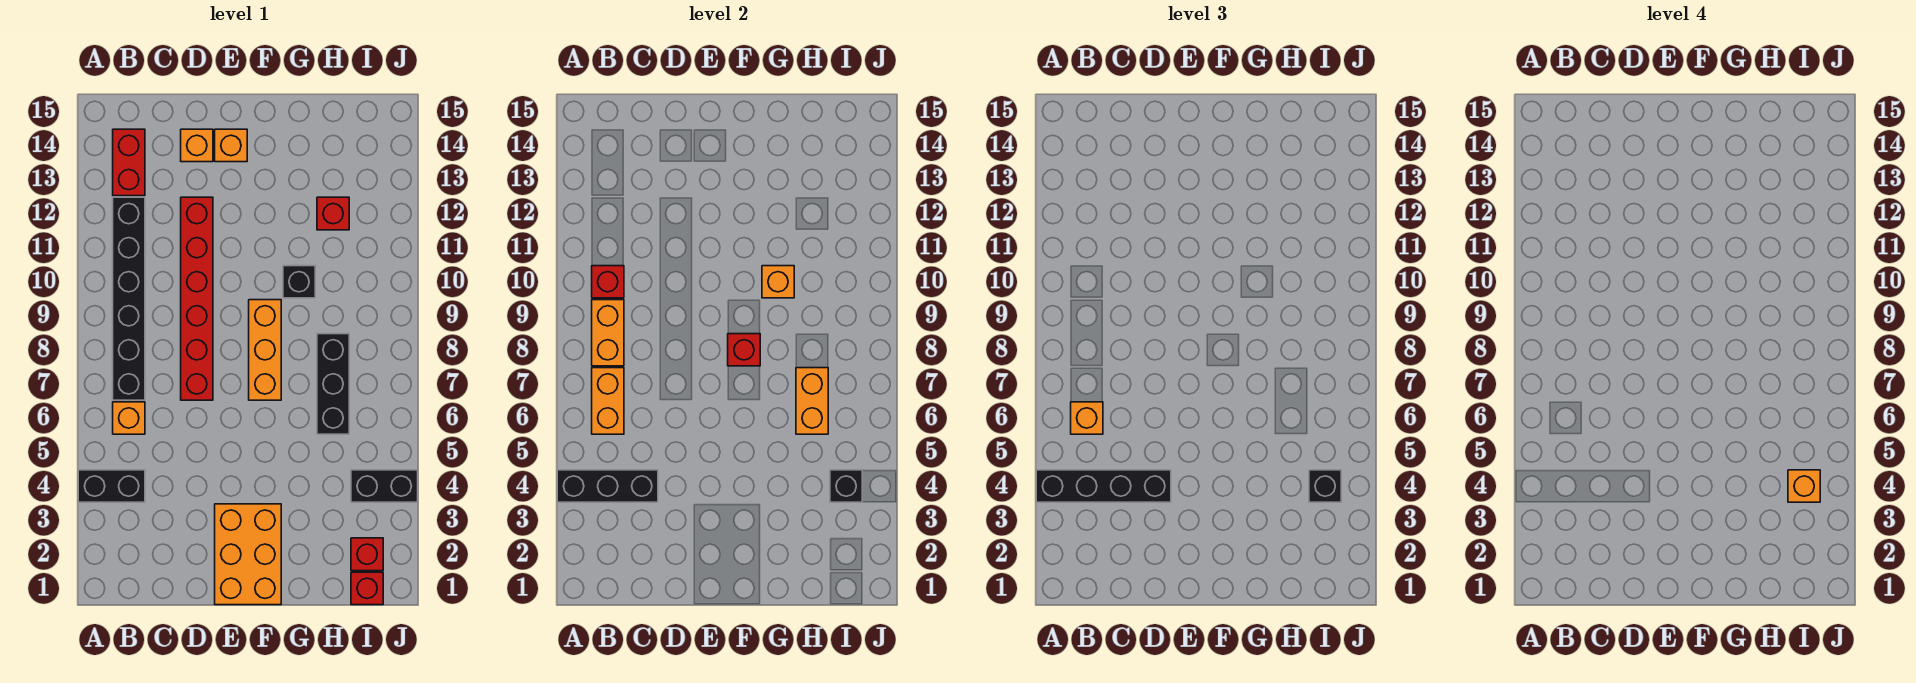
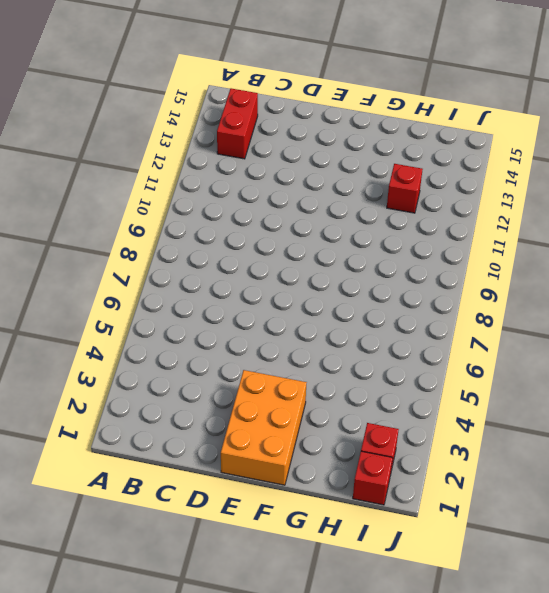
none -> black 1x2 brick [78,470,145,502]
none -> orange 1x1 brick [113,402,145,434]
none -> black 1x6 brick [113,197,145,400]

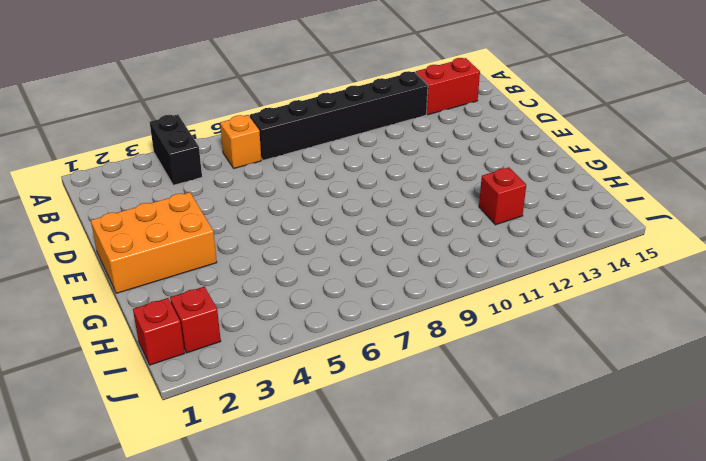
none -> red 1x6 brick [181,197,213,400]
none -> orange 1x1 brick [181,129,213,162]
none -> orange 1x1 brick [215,129,247,162]

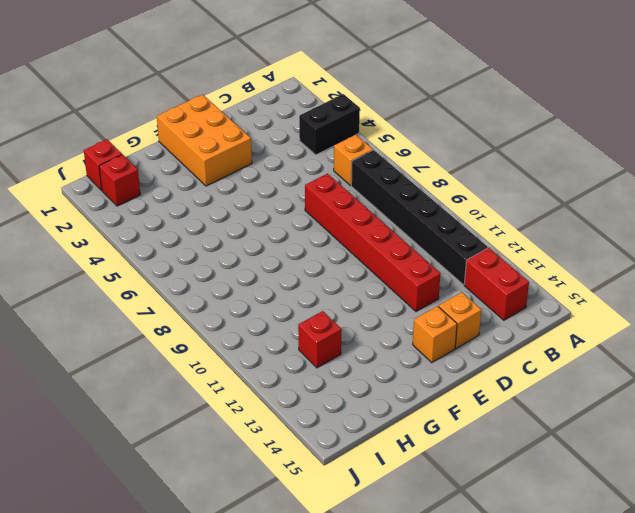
none -> orange 1x3 brick [249,300,281,400]
none -> black 1x1 brick [283,266,315,298]
none -> black 1x3 brick [317,334,349,434]

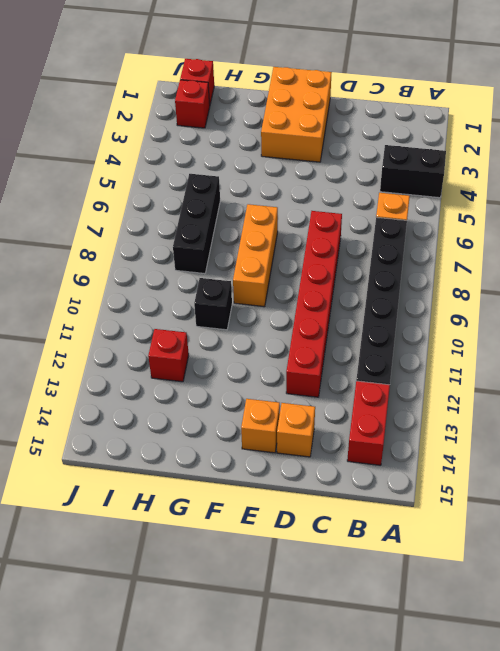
none -> black 1x2 brick [351,470,418,502]
none -> black 1x3 brick [557,470,658,502]
none -> orange 1x2 brick [592,368,624,434]

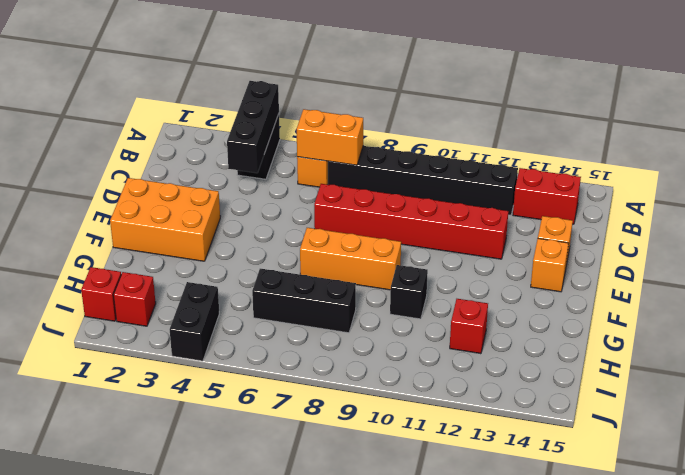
none -> orange 1x2 brick [592,300,624,366]
none -> red 1x1 brick [592,266,624,298]
none -> red 1x1 brick [728,334,760,366]

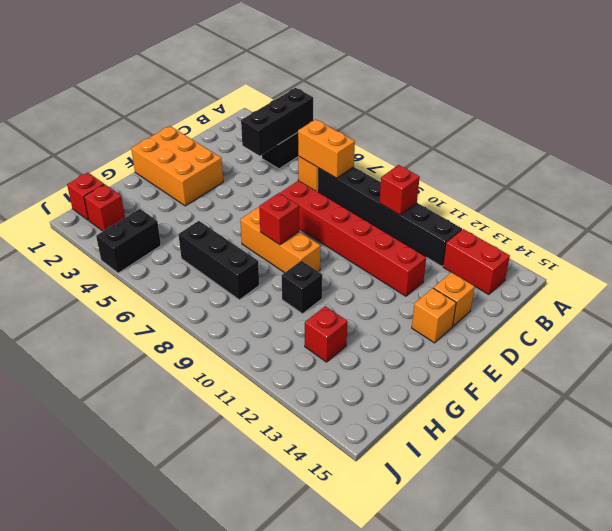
none -> orange 1x2 brick [592,300,624,366]
none -> orange 1x1 brick [762,266,794,298]
none -> orange 1x2 brick [796,368,828,434]

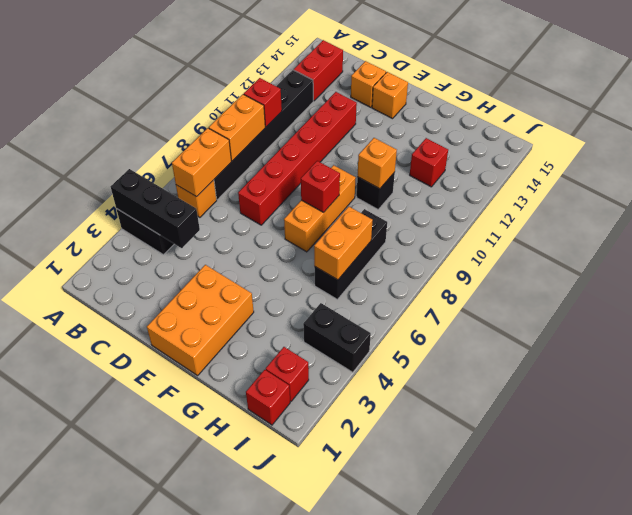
none -> black 1x1 brick [830,470,862,502]
none -> black 1x4 brick [1036,470,1171,502]
none -> orange 1x1 brick [1071,402,1103,434]

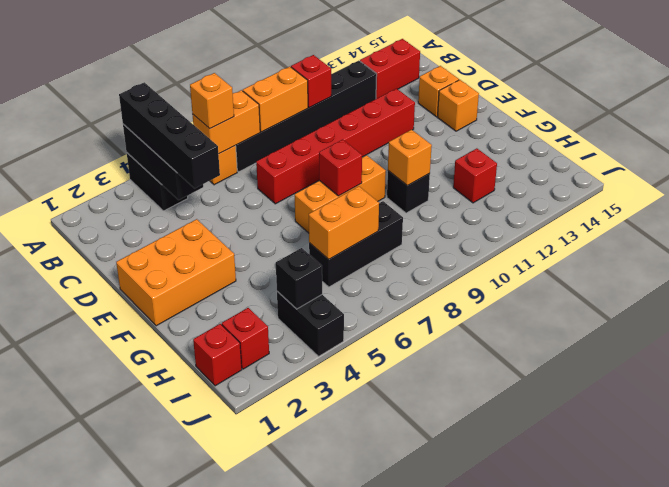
none -> black 1x1 brick [1309,470,1341,502]
none -> orange 1x1 brick [1788,470,1820,502]

